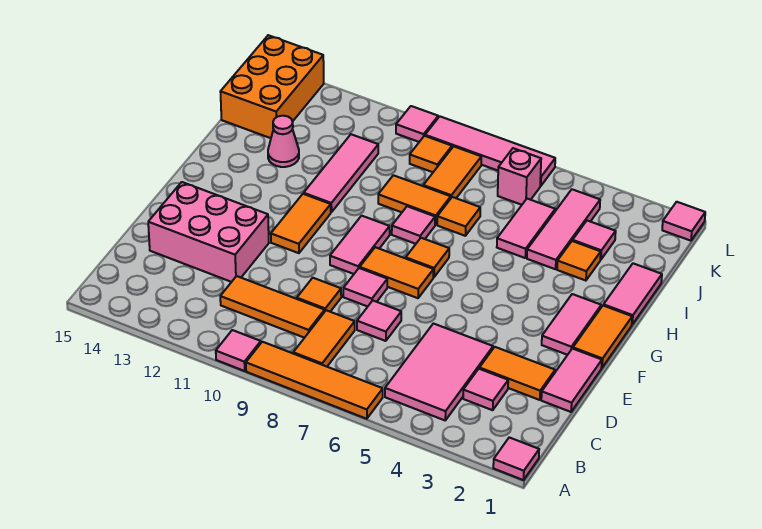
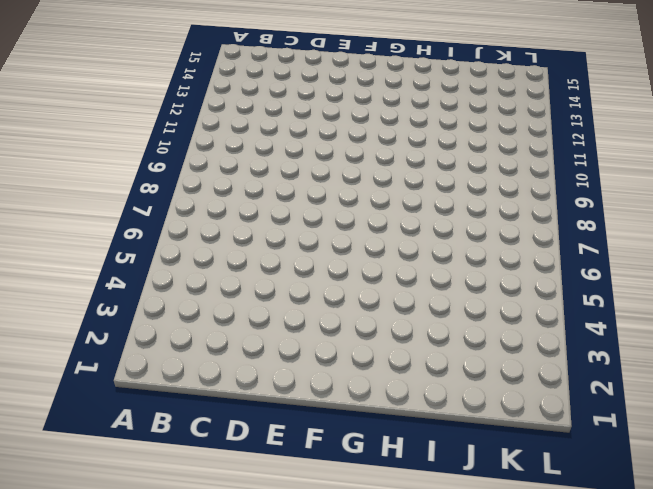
none -> pink 1x1 tile [493,437,539,480]
none -> orange 1x4 tile [246,342,383,419]
none -> pink 1x1 tile [216,330,261,371]
none -> pink 2x3 tile [385,324,493,420]

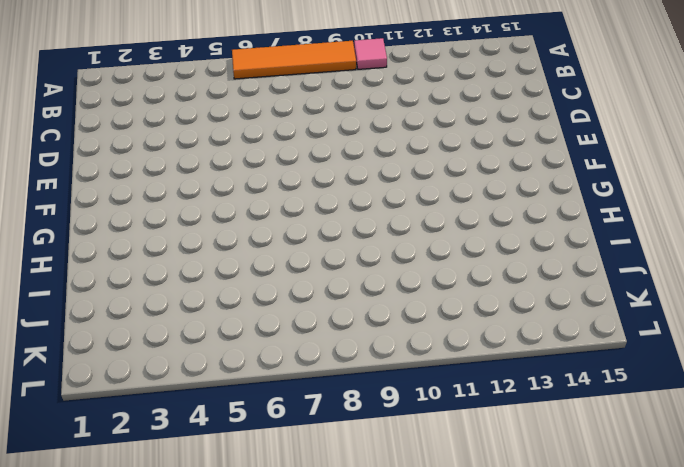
none -> pink 1x1 tile [493,437,539,480]
none -> pink 2x3 tile [385,324,493,420]
none -> orange 1x2 tile [293,310,355,367]
none -> pink 1x1 tile [463,369,508,410]

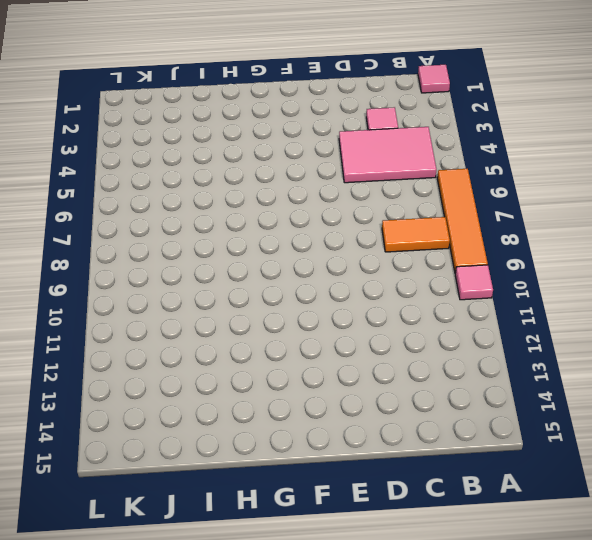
none -> orange 1x3 tile [220,276,325,338]
none -> pink 1x2 tile [541,349,602,412]
none -> orange 1x2 tile [479,347,555,400]
none -> pink 1x1 tile [357,301,401,341]

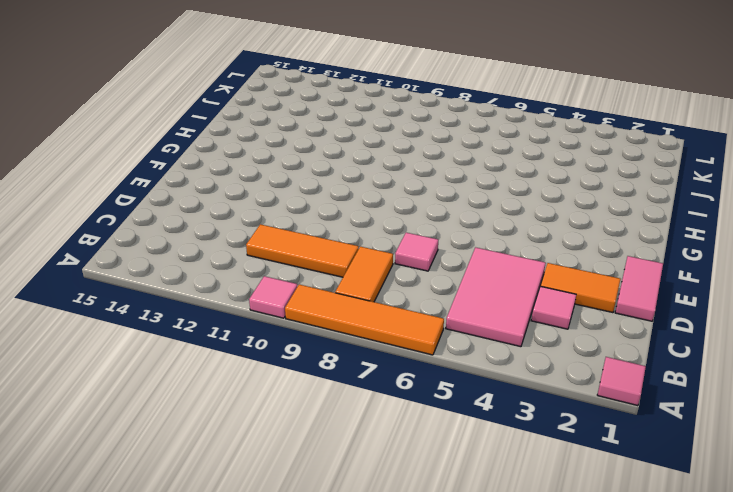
none -> orange 1x1 tile [297,278,341,312]
none -> pink 2x3 brick [148,182,269,282]
none -> pink 1x1 tile [343,268,387,307]
none -> orange 1x2 tile [573,306,632,368]

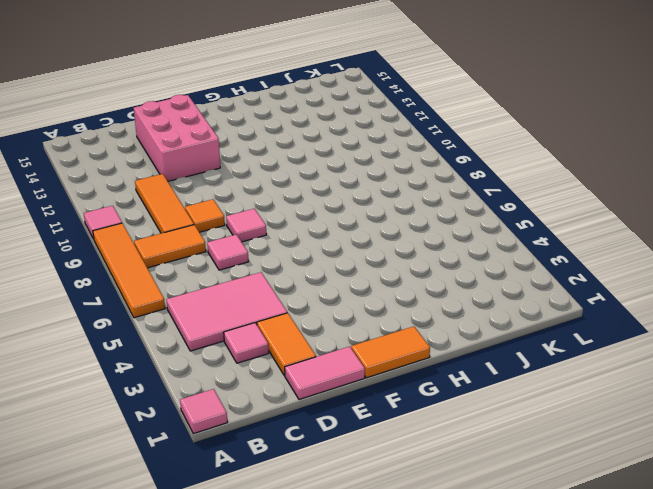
none -> pink 1x2 tile [542,294,601,355]
none -> orange 1x2 tile [360,247,433,298]
none -> pink 1x2 tile [330,216,390,274]
none -> orange 1x2 tile [271,194,331,253]

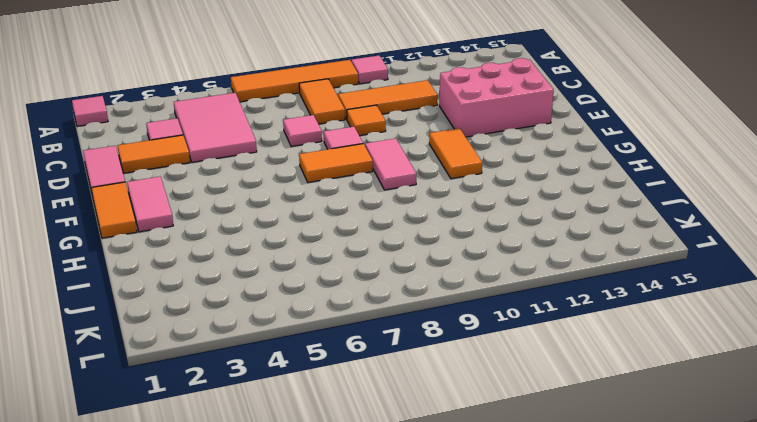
none -> orange 1x1 tile [406,238,449,277]
none -> pink 1x2 tile [603,263,662,324]
none -> pink 1x1 tile [392,206,435,244]
none -> pink 1x3 tile [304,134,378,212]

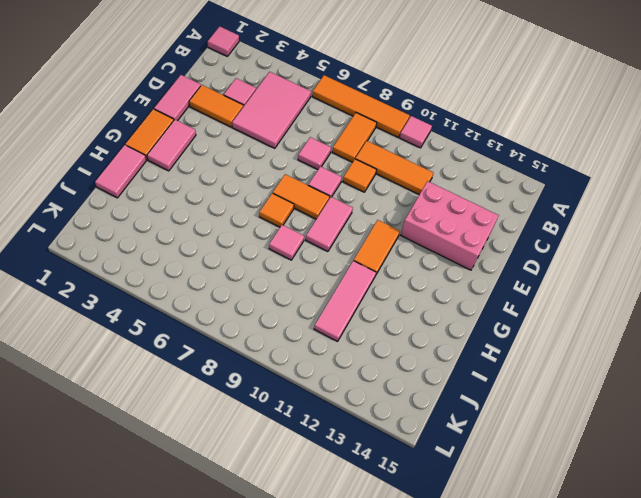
none -> orange 1x1 tile [557,241,601,281]
none -> pink 1x3 tile [527,189,600,269]
none -> pink 1x2 tile [497,199,555,258]
none -> orange 1x1 tile [437,197,480,236]

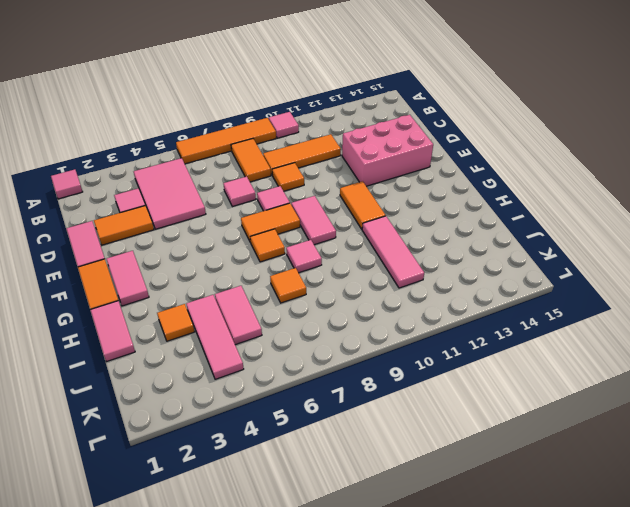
none -> orange 1x2 tile [378,175,451,225]
none -> pink 1x1 cone [268,116,299,167]
none -> pink 1x1 tile [573,221,616,260]
none -> orange 1x2 tile [423,146,481,198]

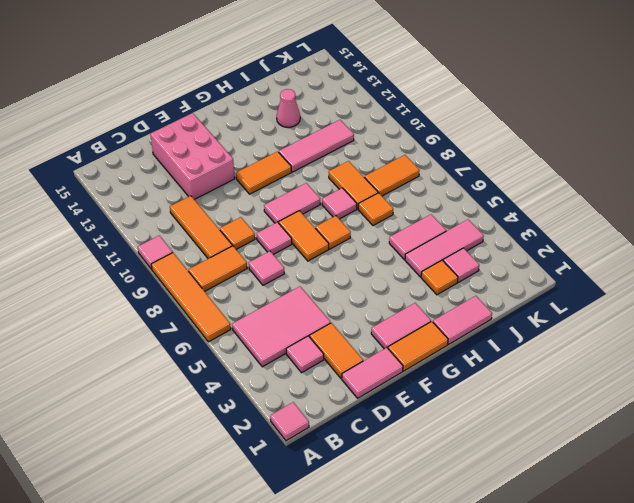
none -> orange 2x3 brick [220,35,324,138]
none -> pink 1x1 brick [498,148,541,205]
none -> orange 1x1 tile [410,136,452,172]
none -> pink 1x1 tile [662,202,705,241]

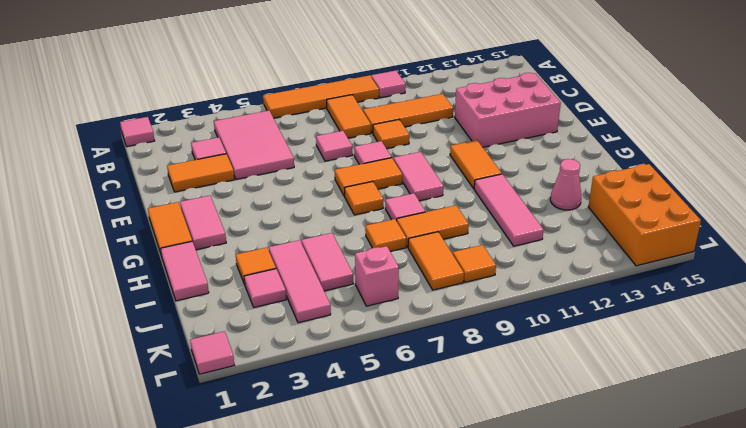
none -> pink 1x2 tile [541,349,602,412]
none -> pink 1x4 tile [425,117,555,186]
none -> pink 1x1 tile [396,106,438,142]

